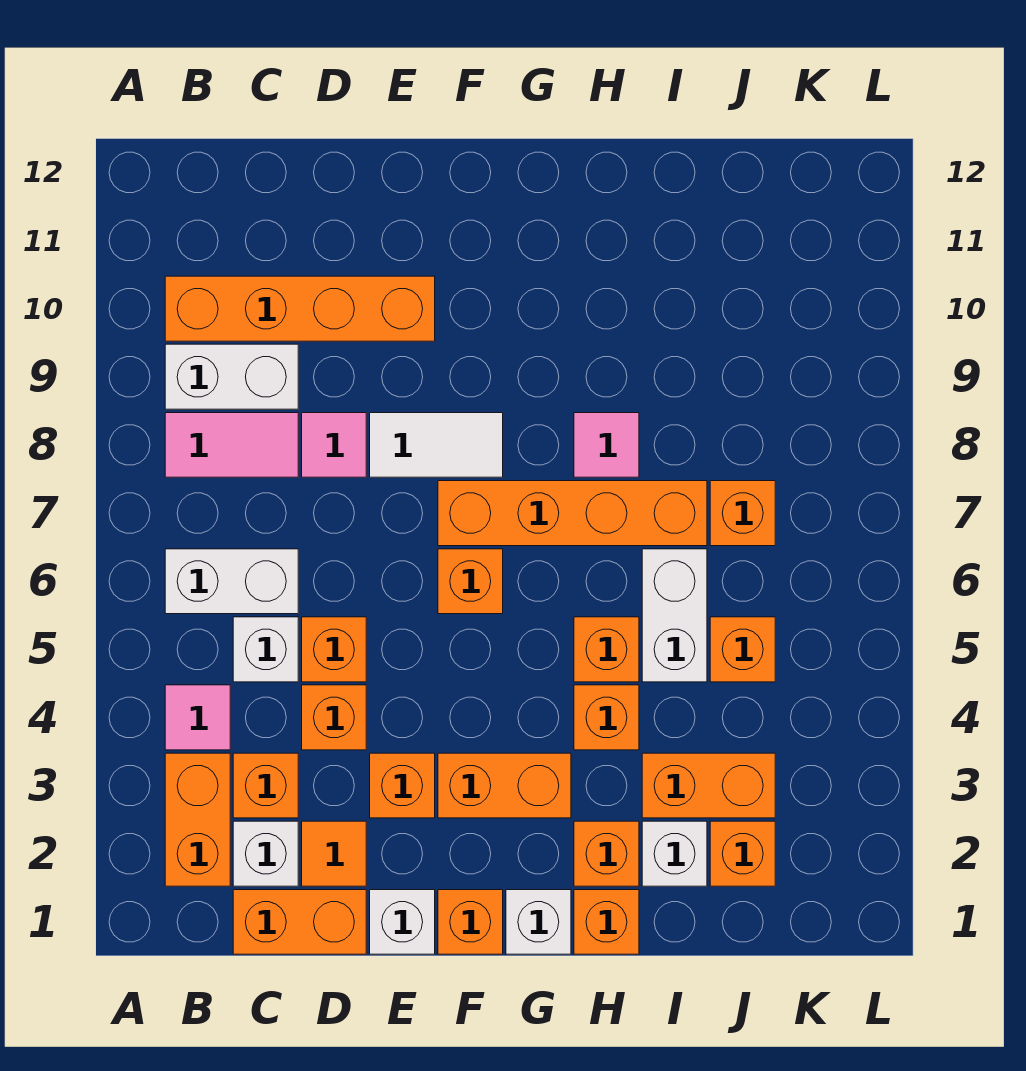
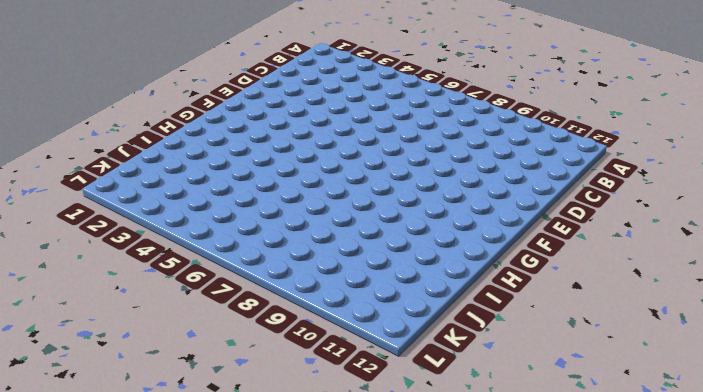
none -> orange 1x2 brick [165,753,230,886]
none -> pink 1x1 tile [165,685,230,750]
none -> white 1x2 brick [165,549,298,614]
none -> pink 1x2 tile [165,413,298,477]

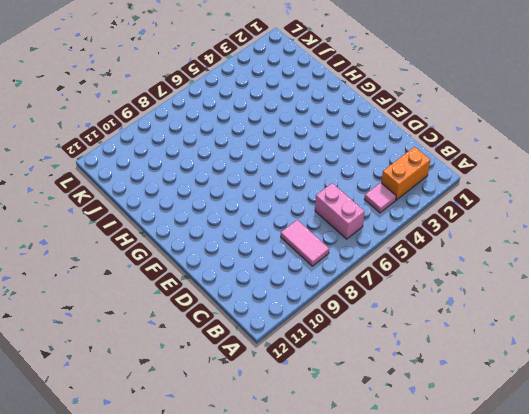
pink 1x2 brick [315,183,365,239] -> white 1x2 brick [165,549,298,614]
none -> white 1x2 brick [165,344,298,409]
none -> orange 1x4 brick [165,276,435,341]
none -> orange 1x2 brick [233,890,366,954]
none -> white 1x1 brick [233,821,298,886]

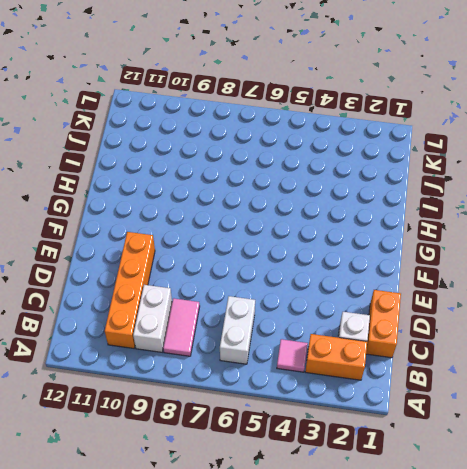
none -> orange 1x1 brick [233,753,298,818]
none -> white 1x1 brick [233,617,298,682]
none -> orange 1x1 tile [302,821,366,886]
none -> orange 1x1 brick [302,685,366,750]

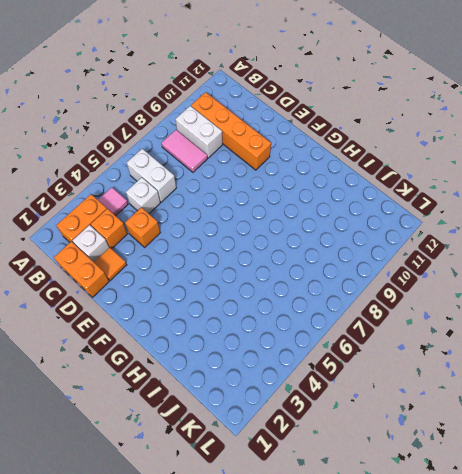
none -> orange 1x1 brick [302,617,366,682]
none -> pink 1x1 tile [302,413,366,477]
none -> white 1x1 brick [370,890,435,954]
none -> orange 1x1 brick [370,753,435,818]

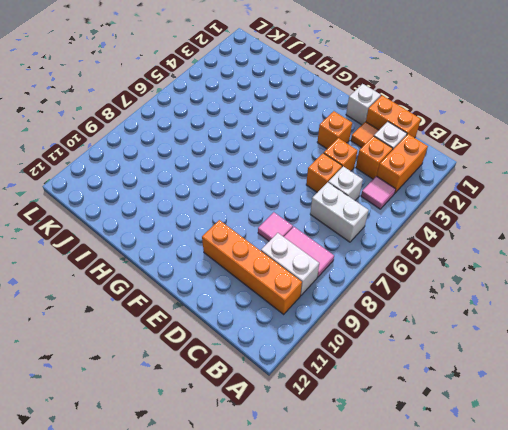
none -> white 1x2 tile [370,413,503,477]
none -> orange 1x1 brick [438,890,503,954]
none -> orange 1x2 brick [438,753,571,818]
none -> orange 1x1 brick [438,549,503,614]

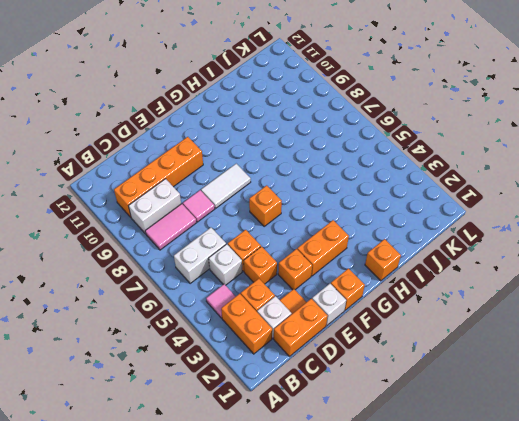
none -> orange 1x4 brick [438,481,707,546]
none -> white 1x1 brick [506,890,571,954]
none -> orange 1x1 brick [574,821,639,886]
none -> orange 1x1 brick [574,685,639,750]

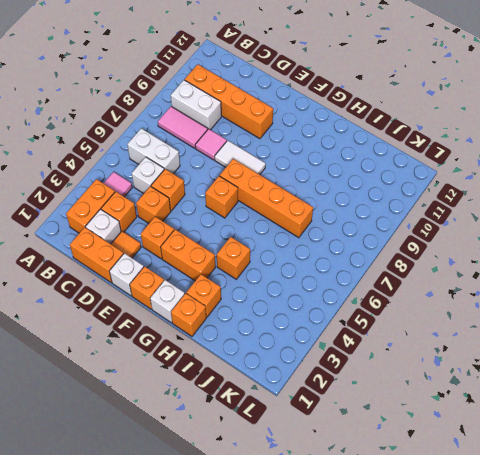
none -> orange 1x1 brick [574,617,639,682]
none -> pink 1x1 tile [574,413,639,477]
none -> white 1x1 brick [642,821,707,886]
none -> orange 1x2 brick [642,753,775,818]

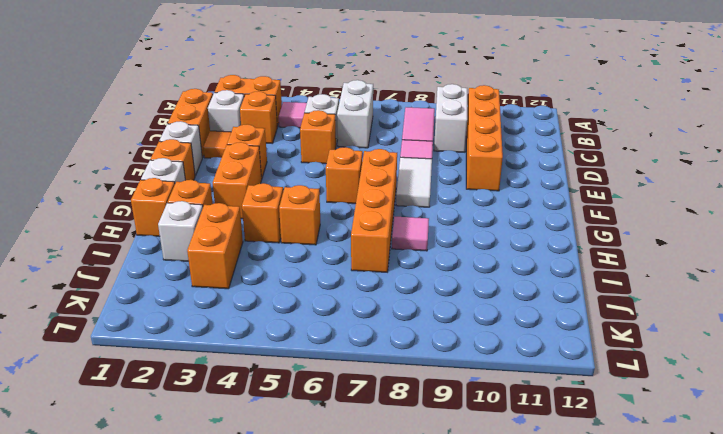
none -> orange 1x1 brick [302,685,366,750]
none -> white 1x2 brick [642,549,707,682]
none -> orange 1x1 brick [710,821,775,886]
none -> orange 1x1 brick [710,617,775,682]

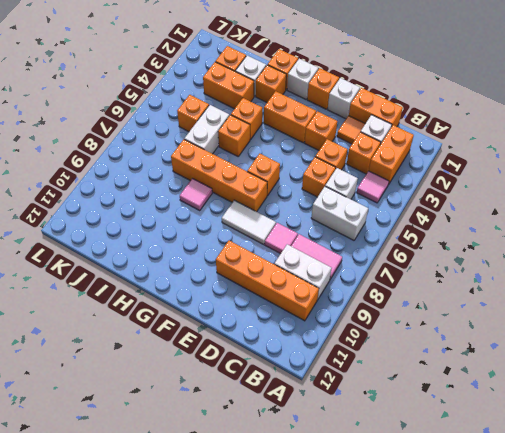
none -> orange 1x1 brick [710,481,775,546]

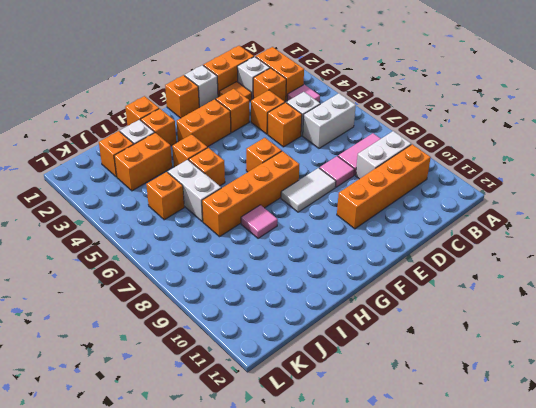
none -> white 1x1 brick [506,890,571,954]
none -> orange 1x1 brick [710,481,775,546]

